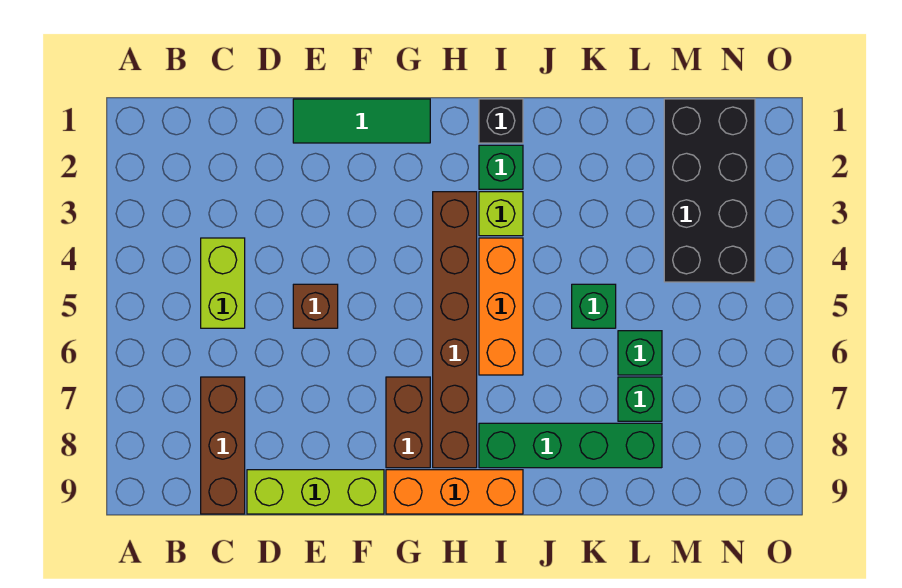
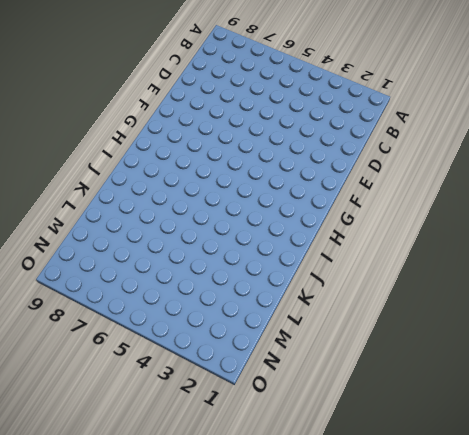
none -> lime 1x2 brick [201,238,245,328]
none -> brown 1x3 brick [201,377,245,514]
none -> lime 1x3 brick [247,470,384,514]

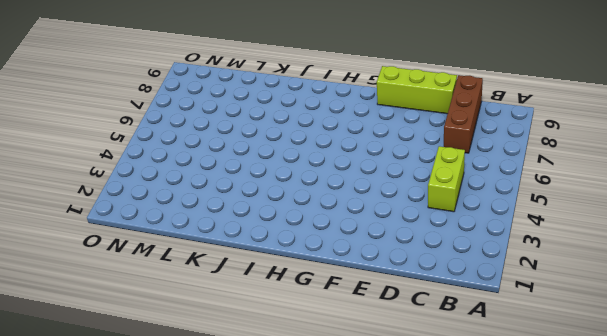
none -> green 1x3 tile [293,99,430,143]
none -> brown 1x1 brick [293,284,338,328]
none -> brown 1x2 brick [386,377,430,468]

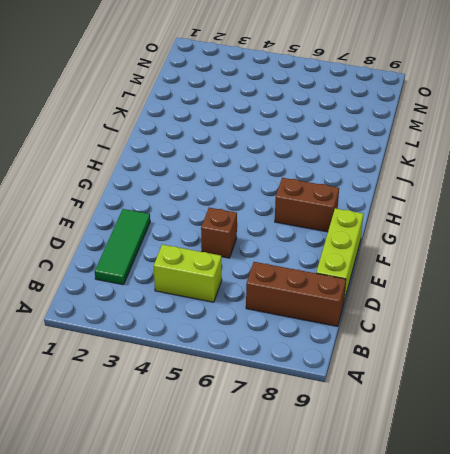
green 1x3 tile [95,209,150,285] -> green 1x3 tile moved to [293,99,430,143]
none -> orange 1x3 brick [386,470,523,514]
none -> brown 1x6 brick [433,192,477,468]
none -> black 1x1 brick [479,99,523,143]

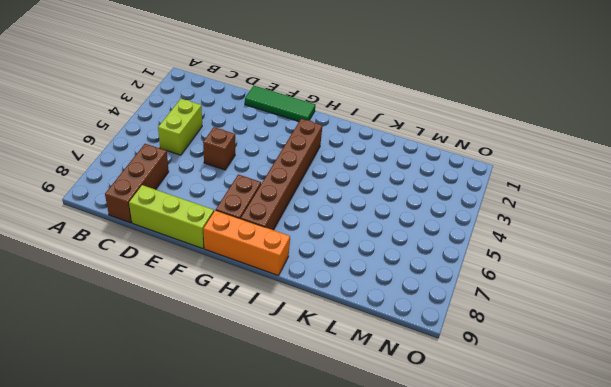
none -> black 1x1 brick [479,99,523,143]
none -> green 1x1 brick [479,145,523,189]
none -> lime 1x1 brick [479,192,523,236]

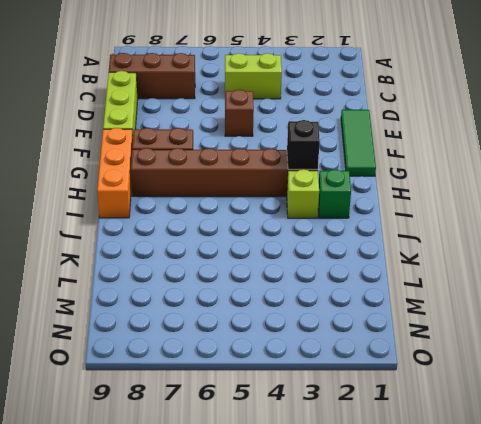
black 1x1 brick [287,120,320,169] -> black 1x1 brick moved to [479,99,523,143]
none -> orange 1x3 brick [479,238,523,375]
none -> green 1x4 brick [479,423,662,468]
none -> green 1x1 brick [572,284,616,328]

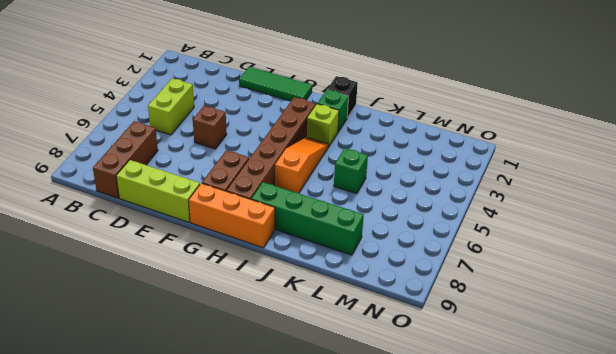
orange 1x3 slope [275,137,328,193] -> orange 1x3 brick [479,238,523,375]
none -> green 1x1 brick [618,331,662,375]
none -> green 1x1 brick [618,377,662,421]
none -> black 2x4 brick [664,99,755,282]

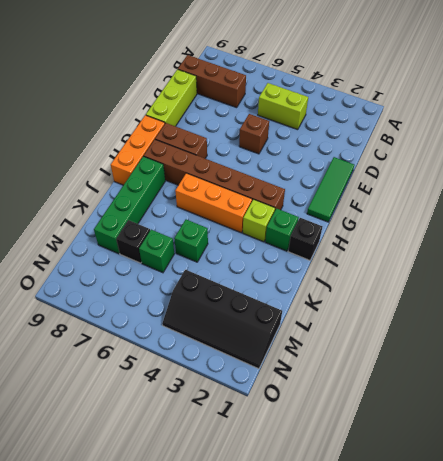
black 1x1 brick [116,220,150,263] -> green 1x1 brick [618,377,662,421]
black 2x4 slope [162,270,282,369] -> black 2x4 brick [664,99,755,282]

